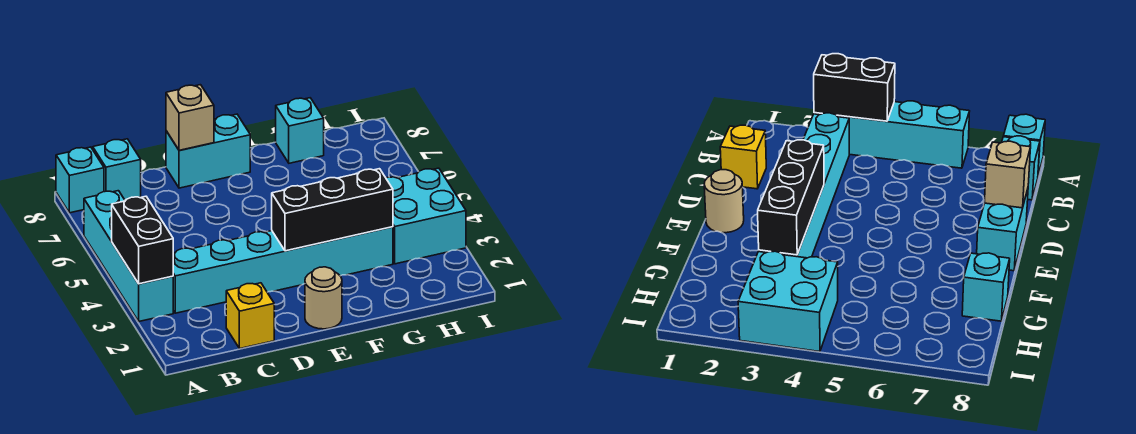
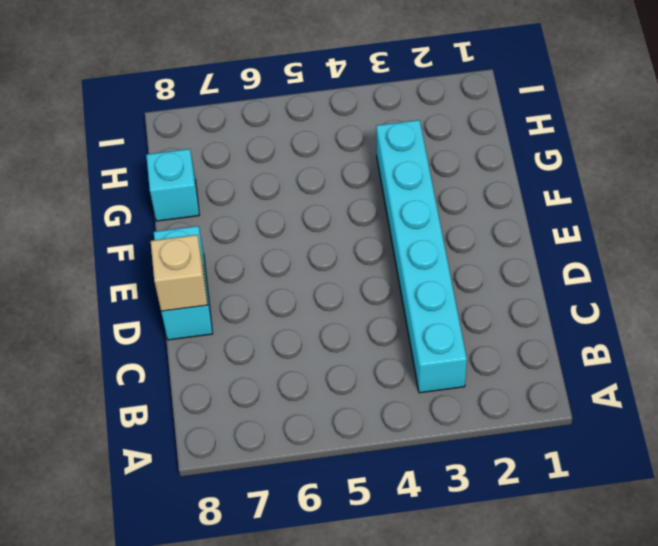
none -> cyan 1x4 brick [84,191,173,321]
none -> cyan 1x1 brick [56,147,104,213]
none -> cyan 1x1 brick [93,139,141,200]

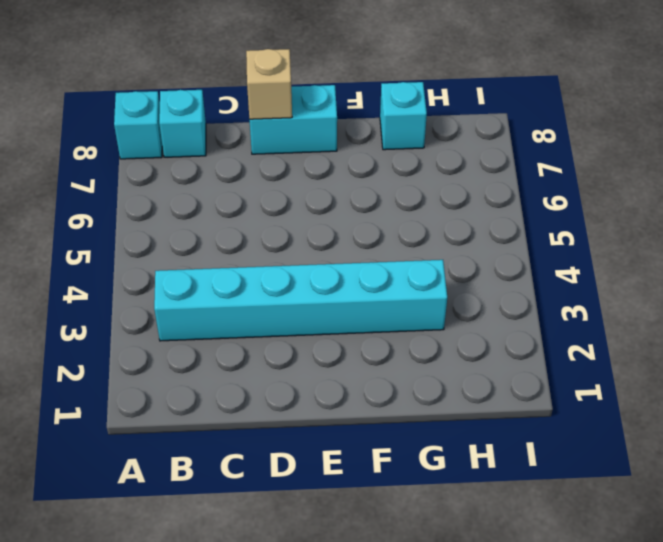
none -> cyan 1x4 brick [84,191,173,321]
none -> yellow 1x1 brick [226,283,274,349]
none -> tan 1x1 round brick [305,267,342,329]

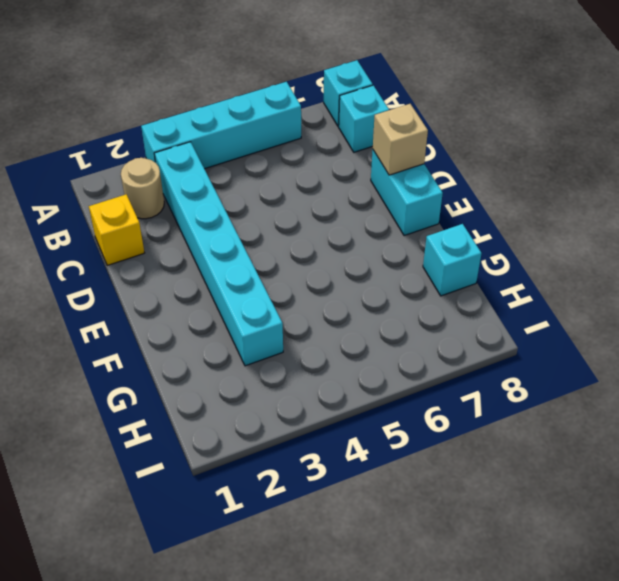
tan 1x1 round brick [121,158,164,219] -> tan 1x1 round brick moved to [305,267,342,329]
none -> cyan 2x2 brick [386,168,466,264]
none -> black 1x2 brick [112,196,173,284]
none -> black 1x3 brick [272,169,393,251]

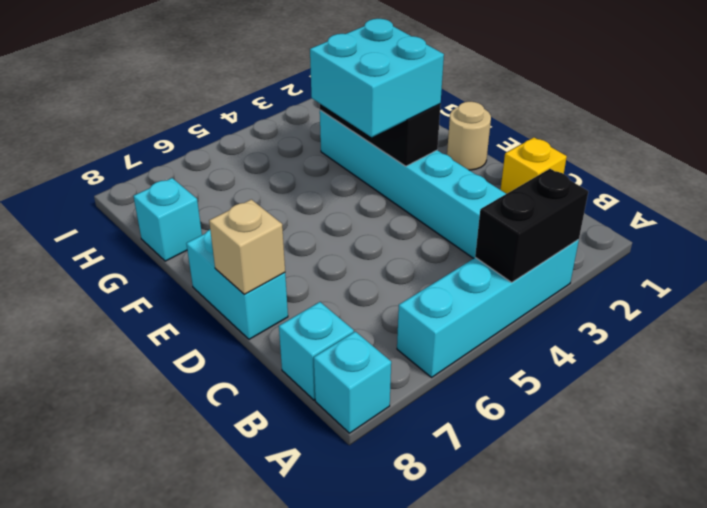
cyan 2x2 brick [310,19,444,137] -> cyan 2x2 brick moved to [386,168,466,264]

